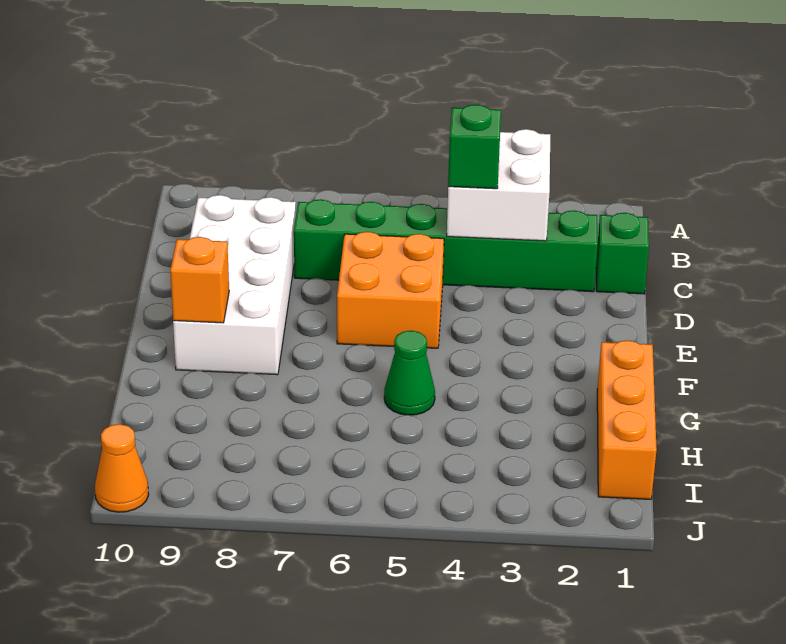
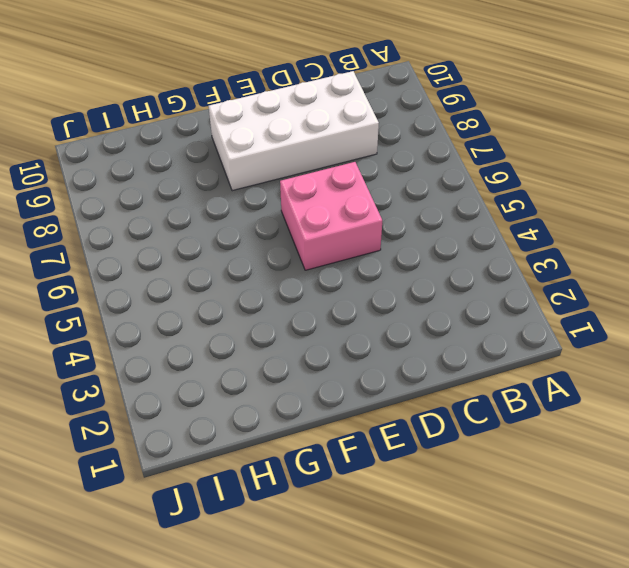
pink 2x2 brick [280,162,382,270] -> orange 2x2 brick [337,232,444,348]
none -> green 1x1 brick [596,213,649,294]
none -> green 1x6 brick [294,199,598,292]

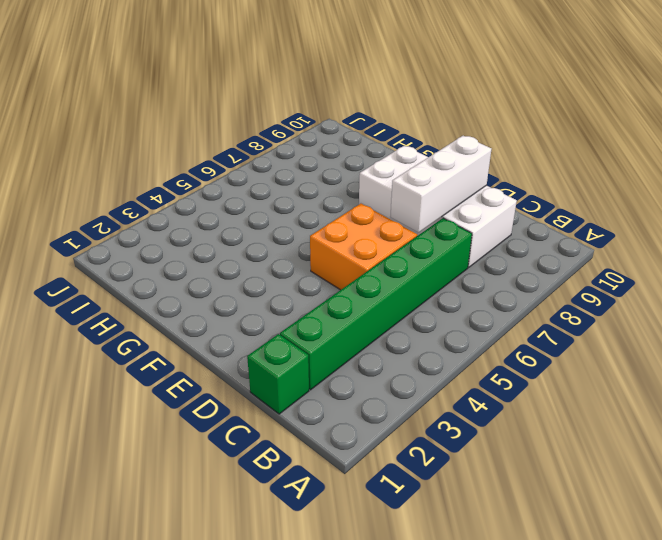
white 1x3 brick [390,136,491,233] -> none
none -> orange 1x3 brick [597,340,657,499]
none -> green 1x1 cone [384,331,435,415]

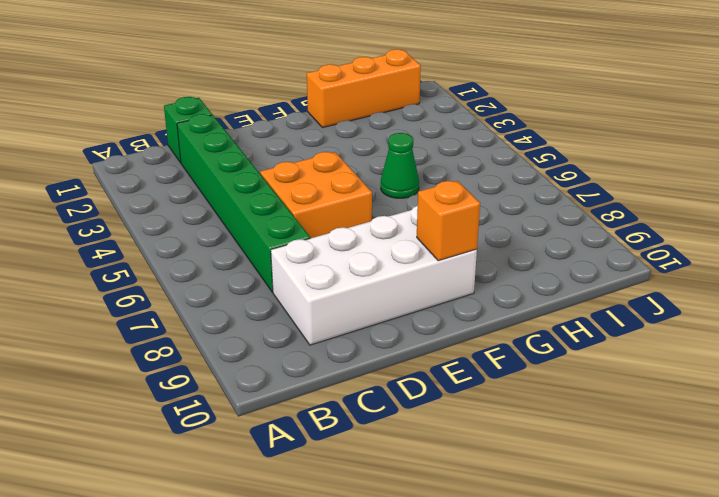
none -> orange 1x1 cone [95,424,149,512]
none -> white 2x2 brick [447,129,550,241]

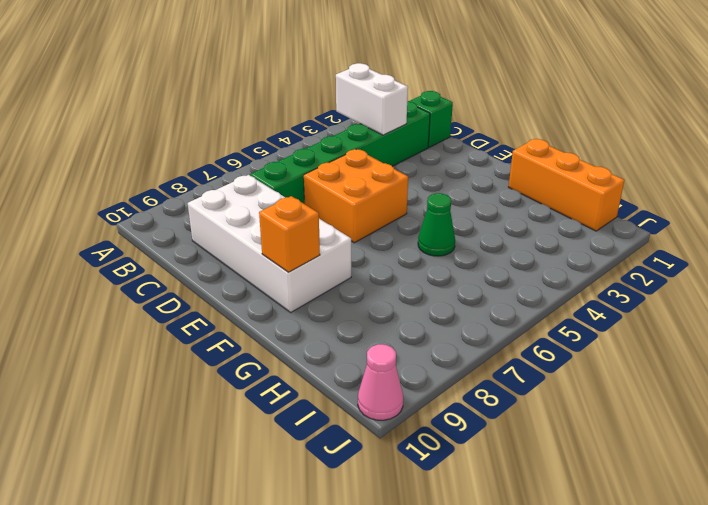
white 1x2 brick [336,63,408,135] -> white 2x2 brick [447,129,550,241]
pink 1x1 cone [358,344,403,420] -> orange 1x1 cone [95,424,149,512]
none -> green 1x1 brick [448,105,501,189]

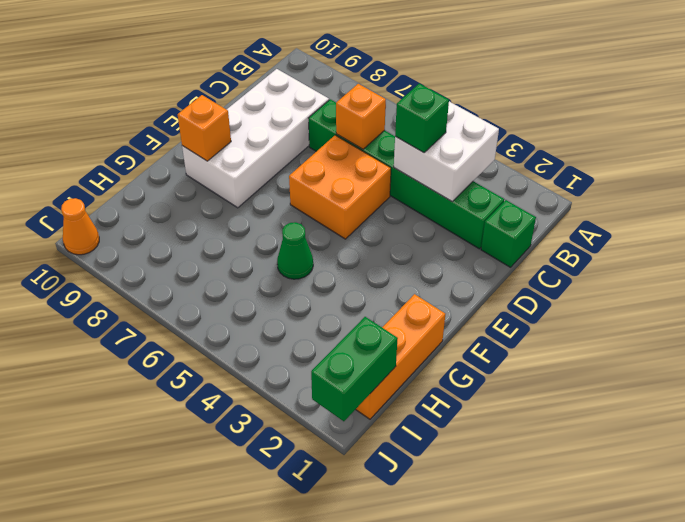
orange 1x1 brick [336,84,386,149] -> none
green 1x2 brick [311,317,398,421] -> none

